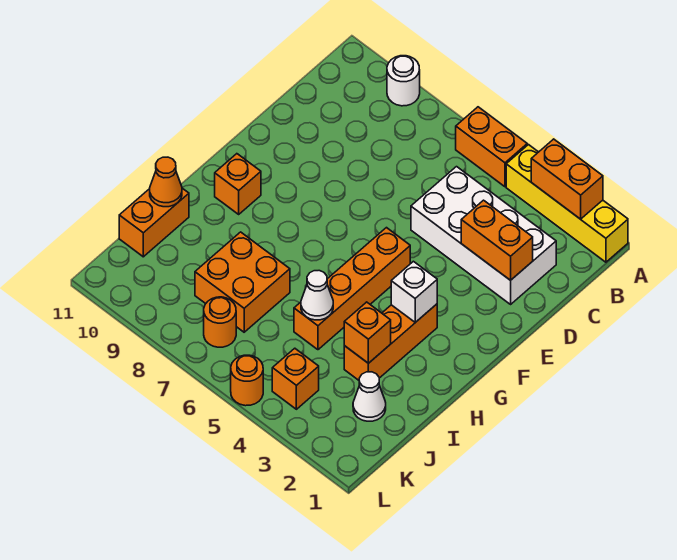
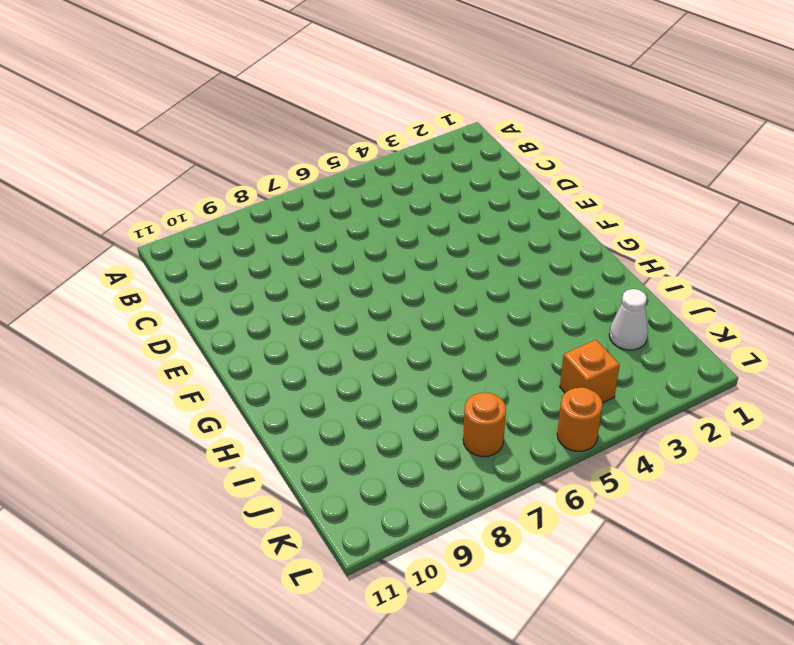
none -> yellow 1x4 brick [506,145,628,262]
none -> orange 1x2 brick [456,107,527,187]
none -> white 1x1 round brick [387,56,420,106]

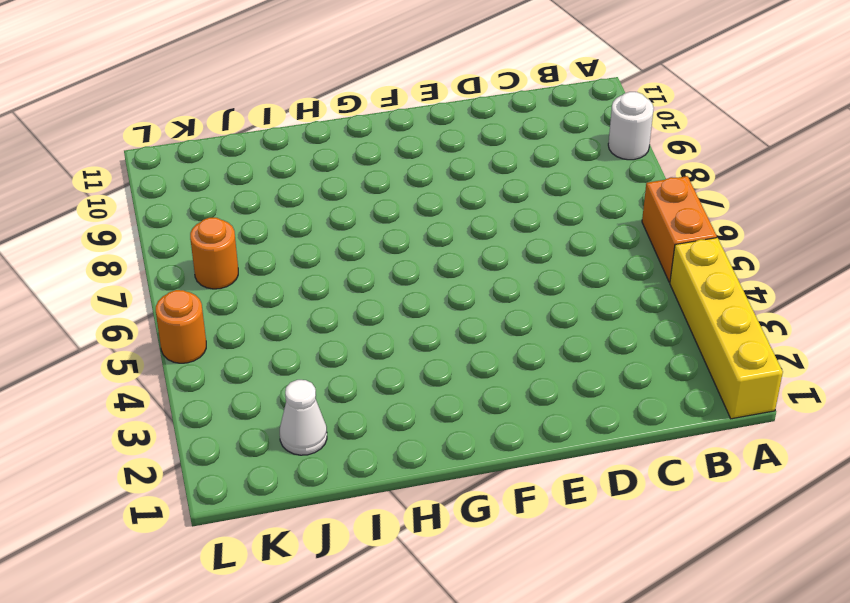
none -> white 2x4 brick [411,167,556,304]
none -> orange 1x4 brick [294,228,410,350]
none -> orange 1x3 brick [344,304,437,380]

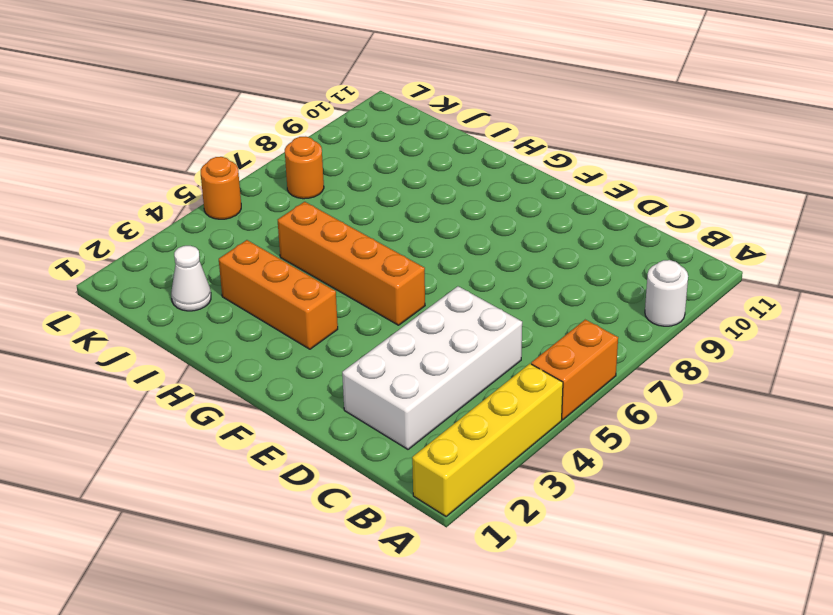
none -> orange 1x1 brick [215,154,261,214]
none -> orange 2x2 brick [195,232,290,332]
none -> orange 1x2 brick [119,188,189,257]

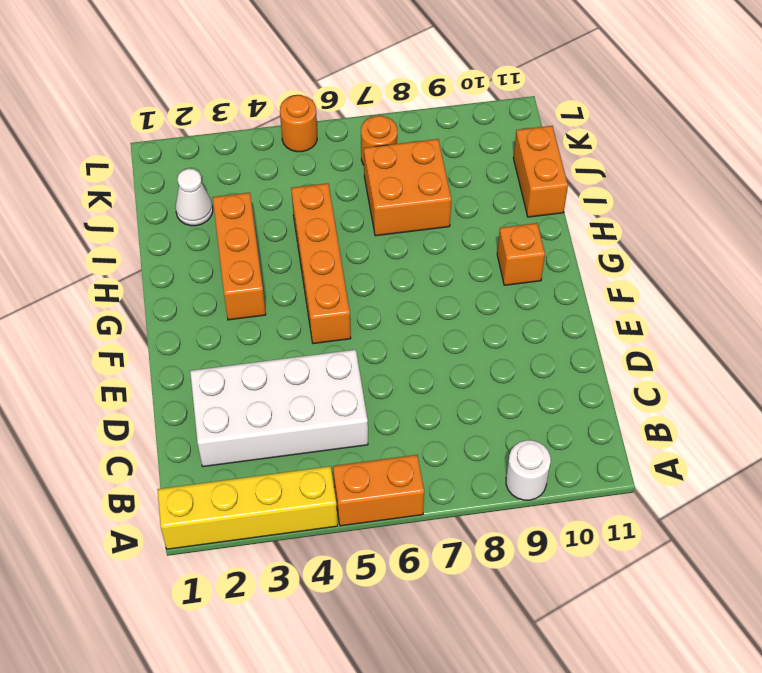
none -> orange 1x1 brick [272,348,319,409]
none -> orange 1x2 brick [531,139,603,219]
none -> orange 1x2 brick [461,200,533,280]

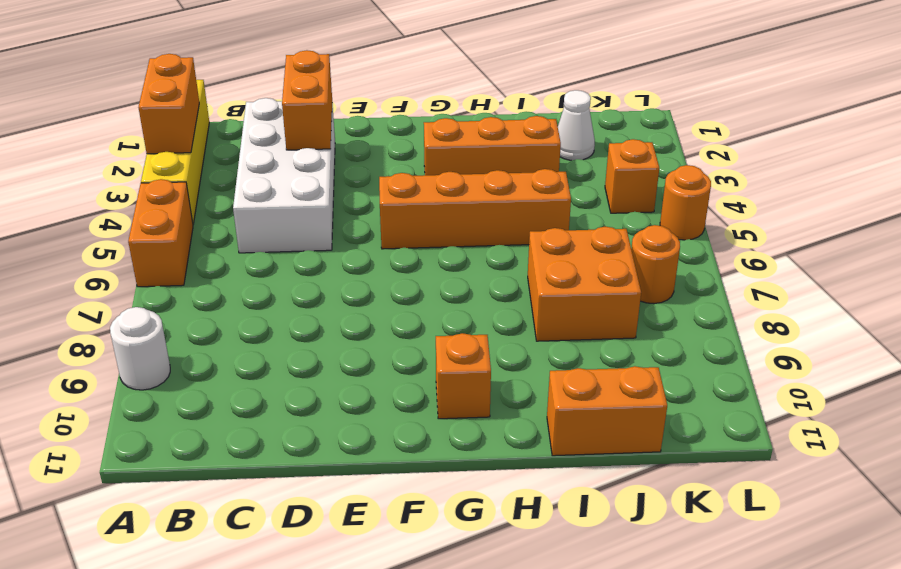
none -> white 1x1 brick [391,261,437,322]
none -> orange 1x1 brick [344,302,391,363]
none -> white 1x1 cone [301,271,333,320]

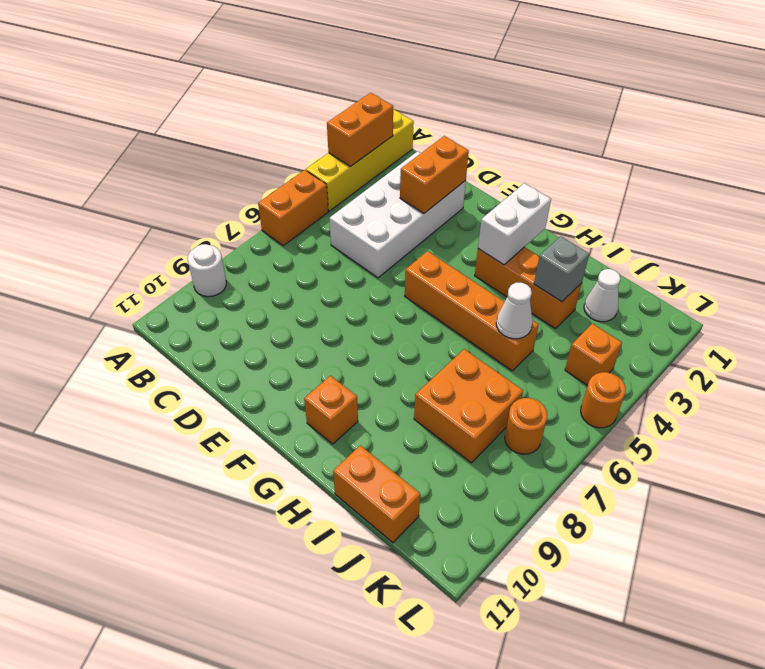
white 1x2 brick [478,183,551,265] -> white 1x1 brick [391,261,437,322]
grey 1x1 brick [534,236,589,302] -> orange 1x1 brick [344,302,391,363]
none -> orange 1x1 cone [150,157,182,207]

